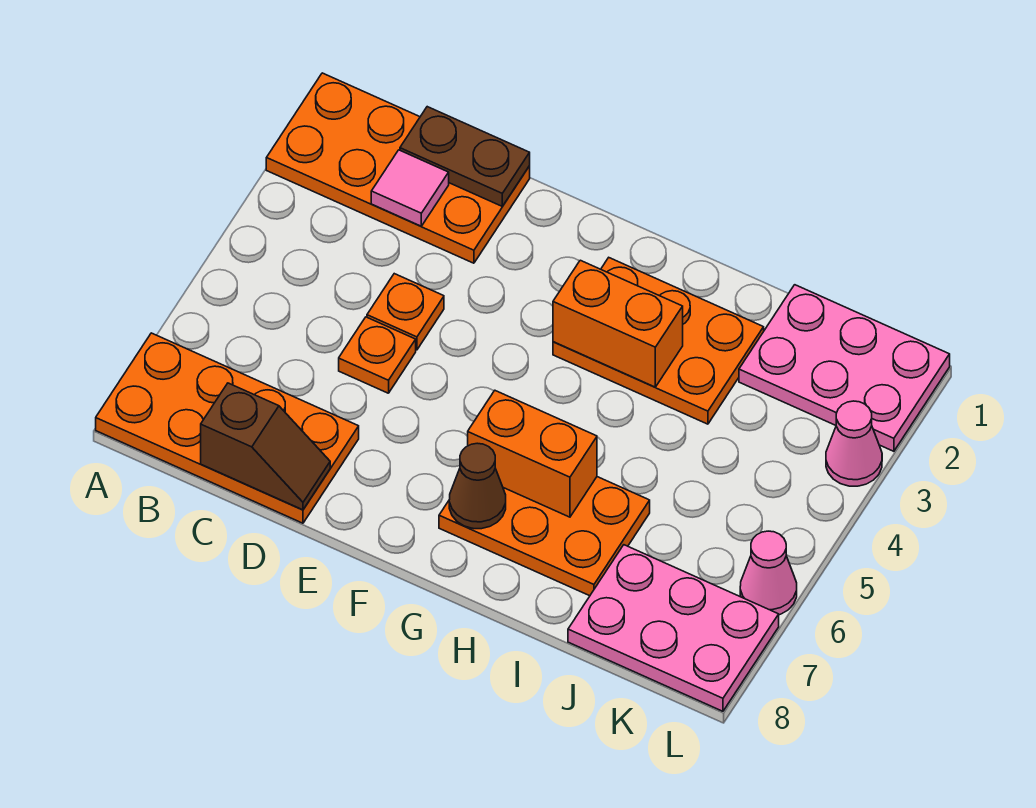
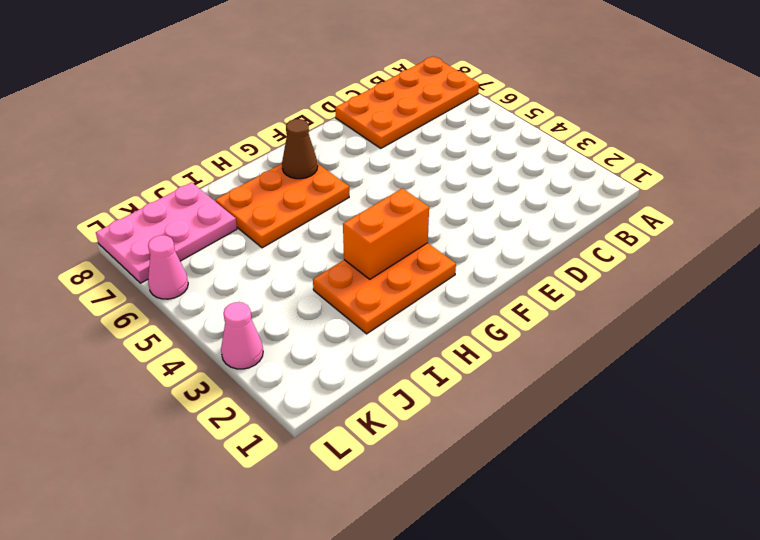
none -> orange 2x4 plate [266,73,530,263]
none -> orange 1x1 plate [367,274,444,350]
none -> orange 1x1 plate [339,317,416,393]

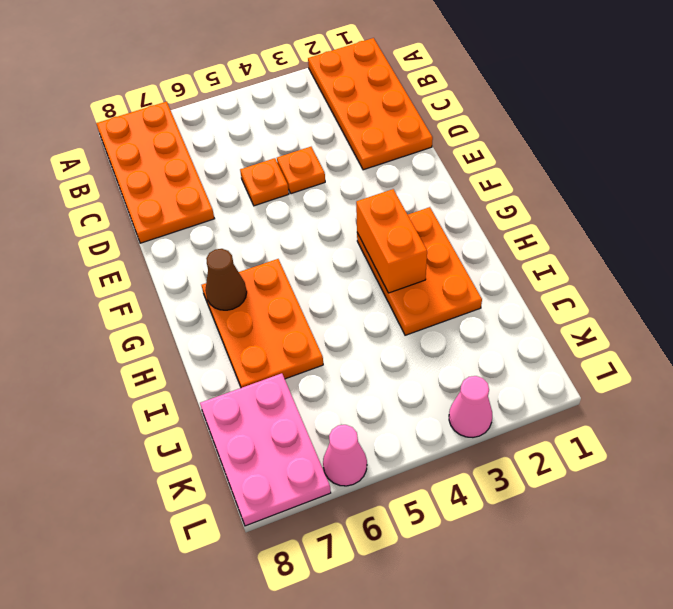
none -> pink 2x3 plate [739,285,950,451]
none -> brown 1x2 plate [400,107,530,206]
none -> pink 1x1 tile [371,150,449,226]

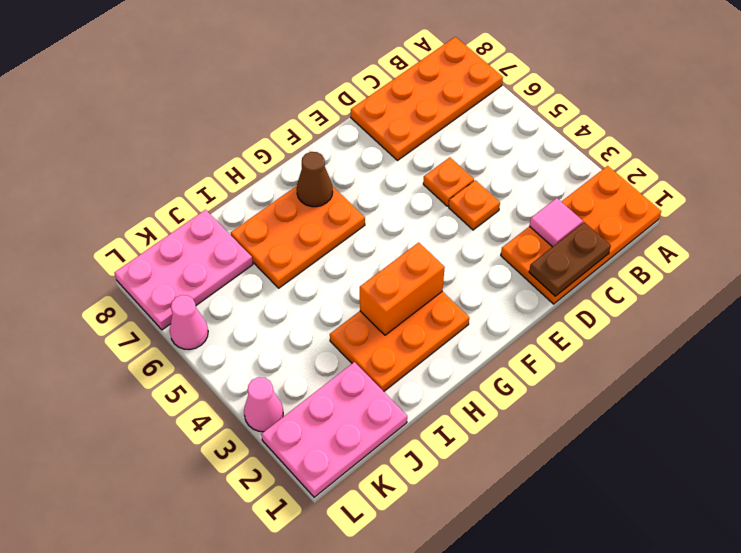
none -> brown 1x2 slope [201,383,330,510]
none -> orange 1x2 brick [468,391,597,517]

